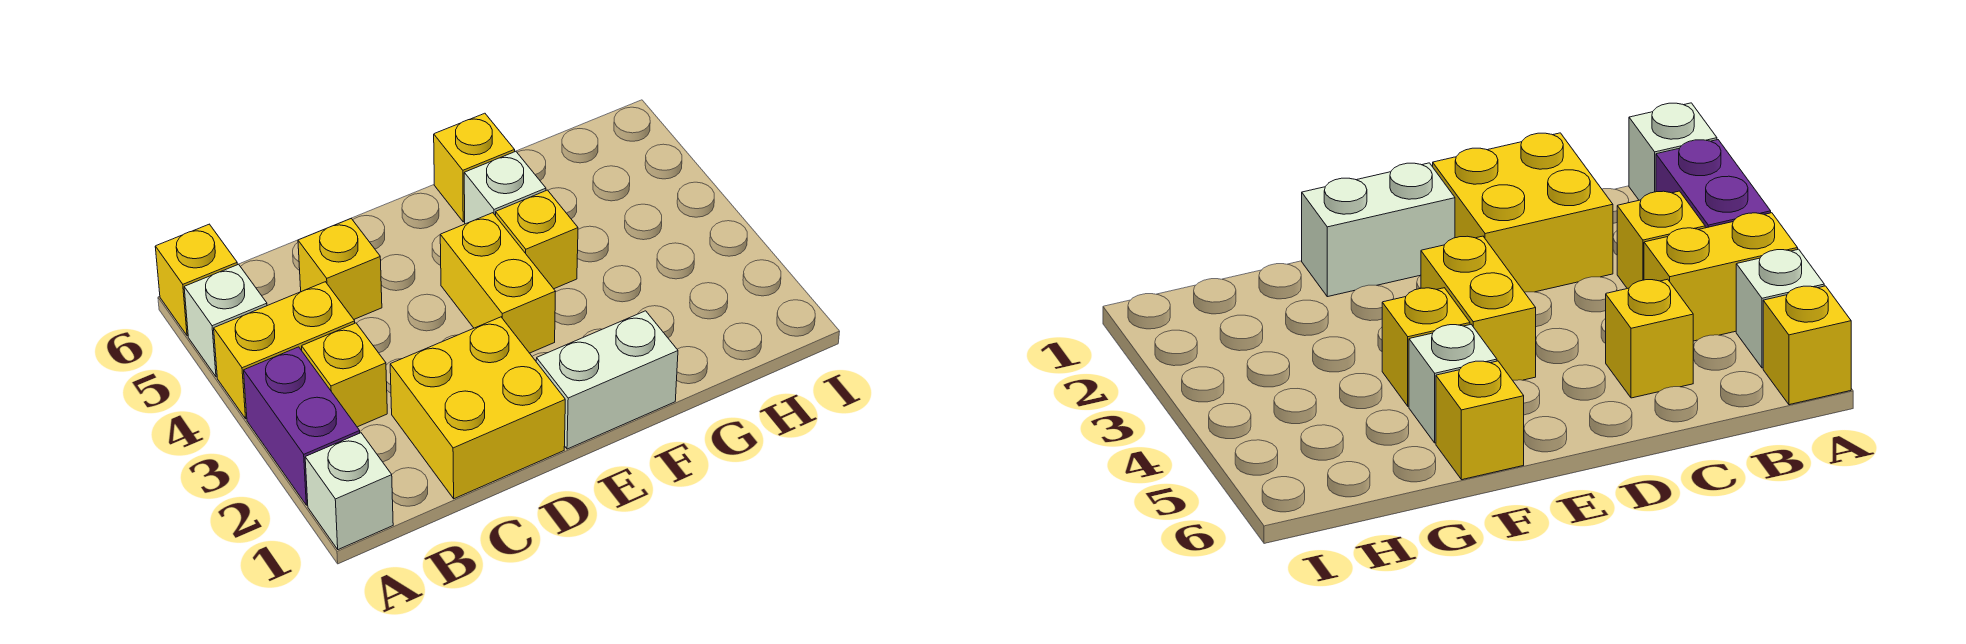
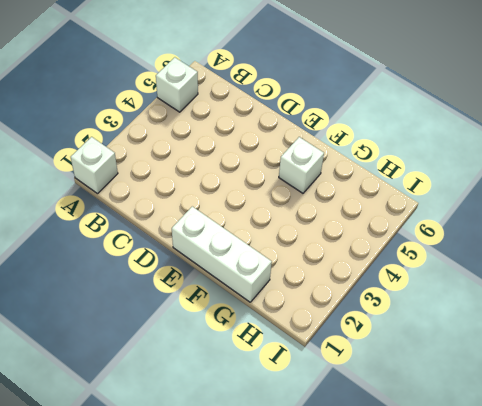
white 1x3 brick [172,206,272,302] -> white 1x2 brick [536,311,678,449]
none -> purple 1x2 brick [244,347,360,505]
none -> yellow 1x2 brick [214,282,355,419]
none -> yellow 1x1 brick [155,224,237,336]

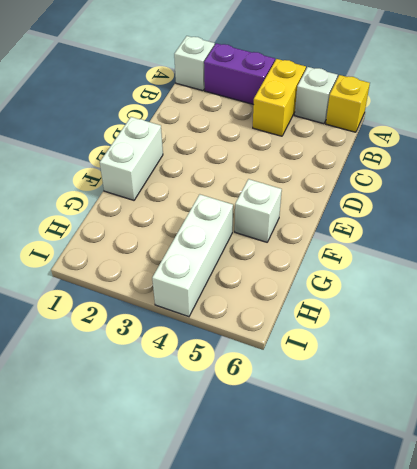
white 1x3 brick [152,194,233,317] -> none
none -> yellow 1x1 brick [302,323,387,427]
none -> yellow 2x2 brick [390,317,565,499]
none -> yellow 1x1 brick [298,218,382,319]

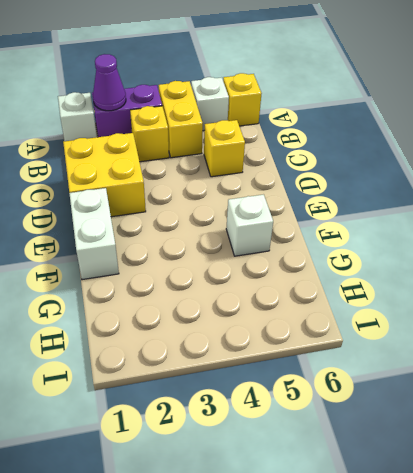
purple 1x1 cone [93,54,126,111] -> none
none -> yellow 1x2 brick [440,213,555,353]
none -> yellow 1x1 brick [496,190,578,289]
none -> yellow 1x1 brick [434,113,515,222]

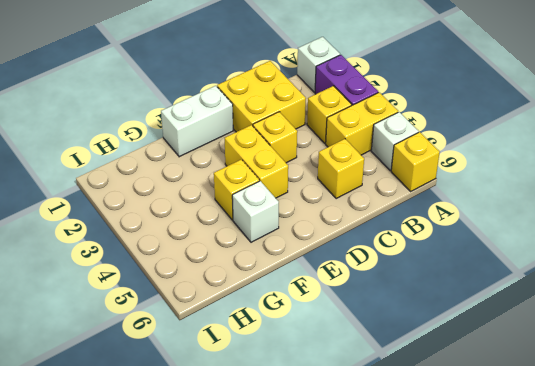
yellow 1x1 brick [253,112,297,163] -> yellow 1x1 brick moved to [434,113,515,222]

